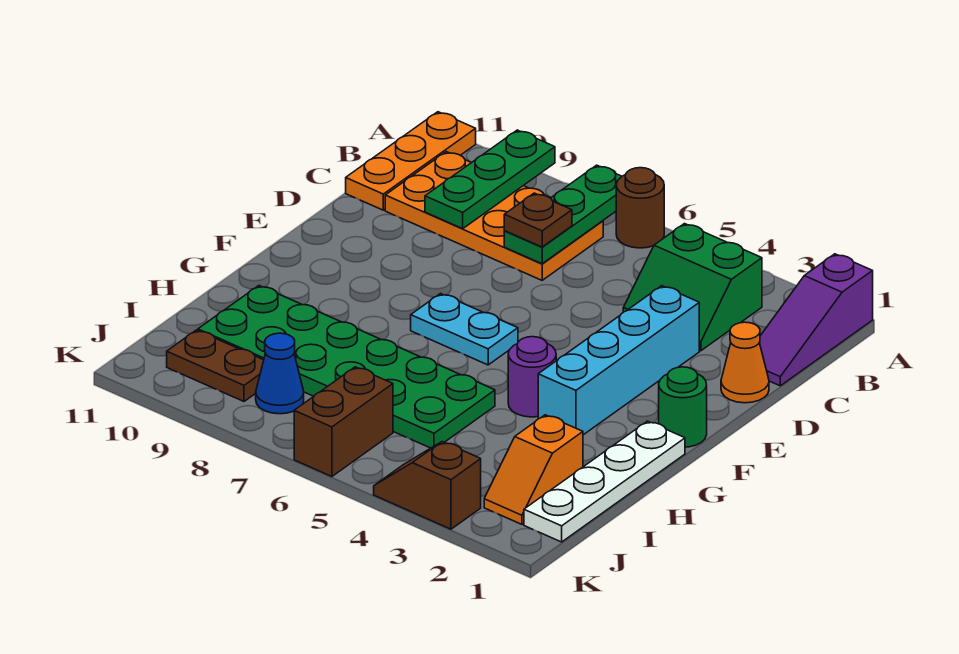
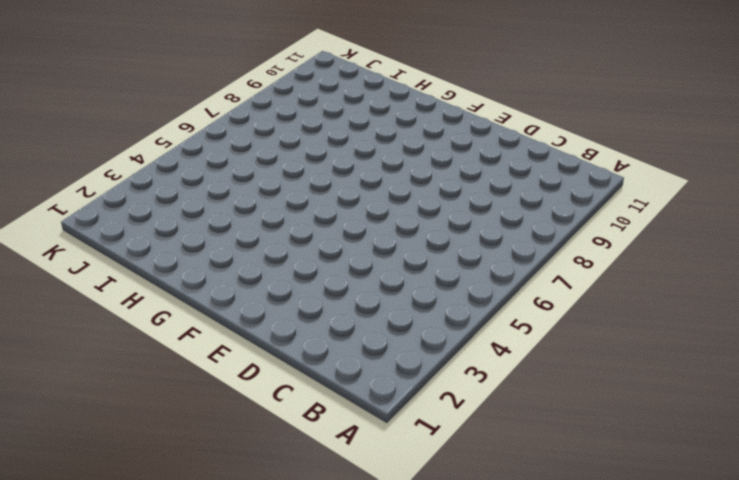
none -> purple 1x3 slope [759,254,873,386]
none -> brown 1x1 round brick [616,168,664,248]
none -> orange 1x3 plate [346,112,476,210]

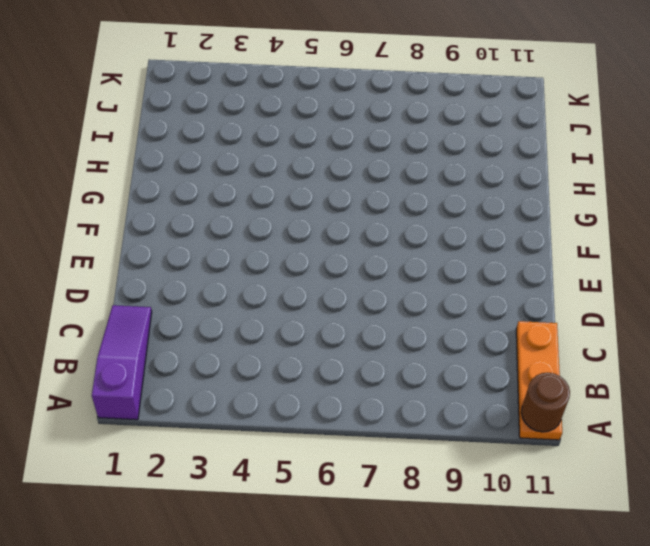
brown 1x1 round brick [521,373,570,432] -> brown 1x1 round brick moved to [616,168,664,248]
none -> green 2x2 slope [623,224,762,351]
none -> orange 2x4 plate [385,152,603,280]
none -> orange 1x1 cone [721,322,769,403]

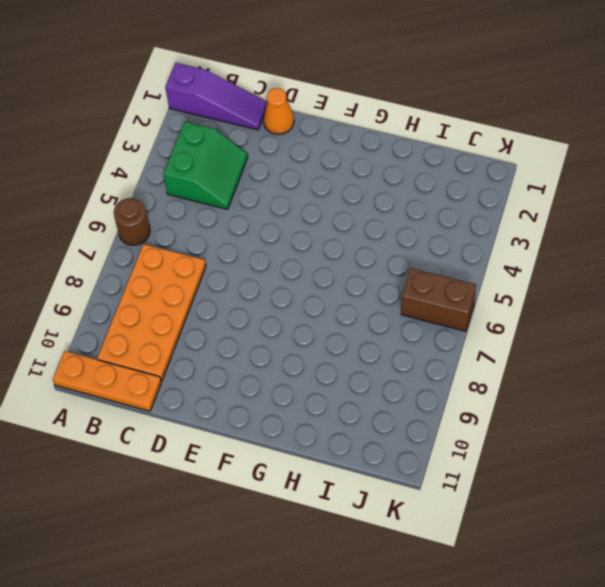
none -> cyan 1x4 brick [538,286,699,435]
none -> green 1x1 round brick [659,367,707,447]
none -> cyan 1x2 plate [411,294,518,365]

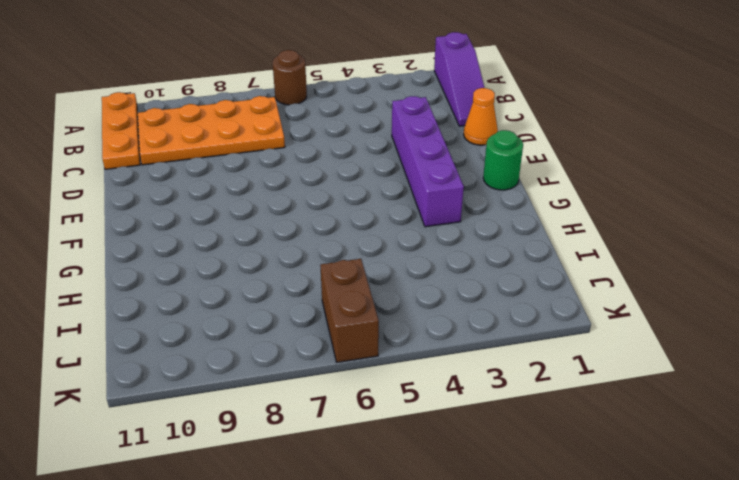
purple 1x4 brick [392,96,464,227] -> cyan 1x4 brick [538,286,699,435]
none -> green 2x2 slope [623,224,762,351]
none -> cyan 1x2 plate [411,294,518,365]
none -> white 1x4 plate [524,421,685,542]

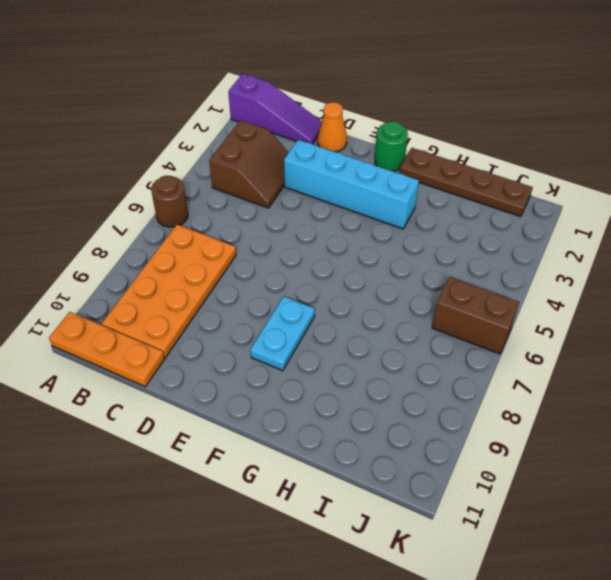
brown 2x2 slope [209,120,288,208] -> green 2x2 slope [623,224,762,351]
cyan 1x2 plate [250,297,315,371] -> cyan 1x2 plate moved to [411,294,518,365]
brown 1x4 plate [399,148,533,217] -> white 1x4 plate [524,421,685,542]
none -> purple 1x1 round brick [508,337,556,417]
none -> green 2x6 plate [198,286,495,448]
none -> orange 1x2 slope [484,415,583,524]

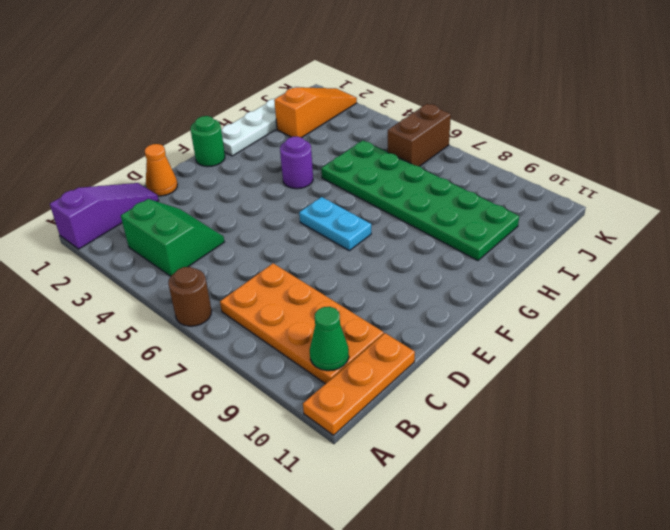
green 1x1 cone [310,307,349,371] -> none
orange 1x3 slope [274,87,357,138] -> orange 1x2 slope [484,415,583,524]
none -> cyan 1x4 brick [538,286,699,435]
none -> blue 1x1 cone [256,333,304,414]
none -> brown 1x2 plate [167,330,264,401]

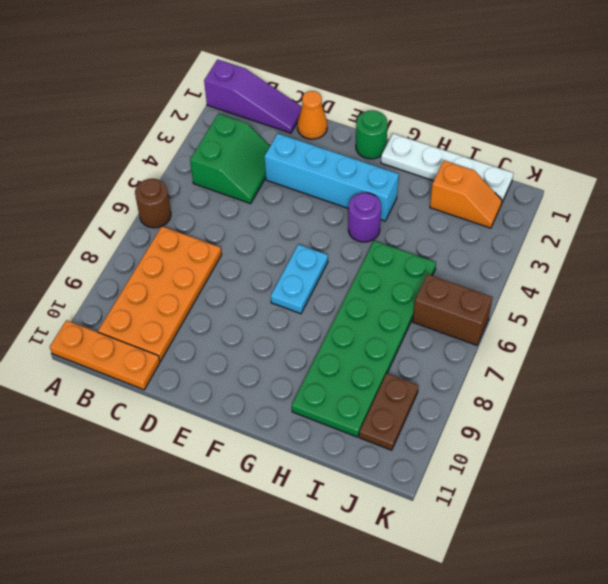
none -> blue 1x1 cone [256,333,304,414]
none -> brown 1x2 slope [374,442,481,529]
none -> green 1x3 plate [504,165,622,264]

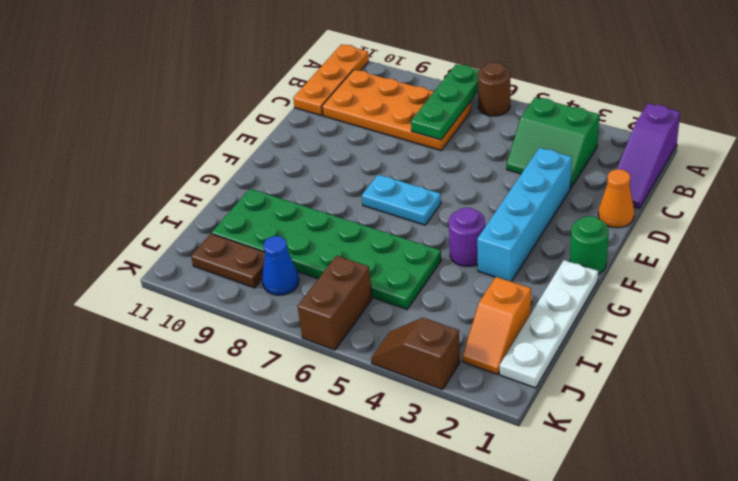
none -> green 1x3 plate [425,130,555,229]
none -> brown 1x1 plate [504,193,572,247]

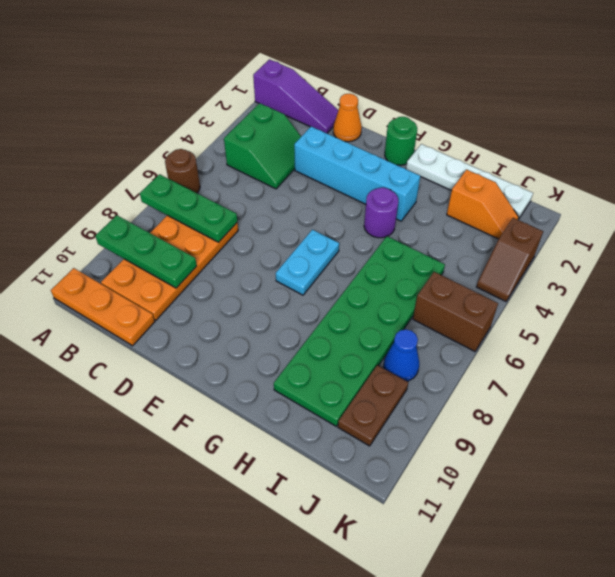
none -> brown 1x1 plate [504,193,572,247]

